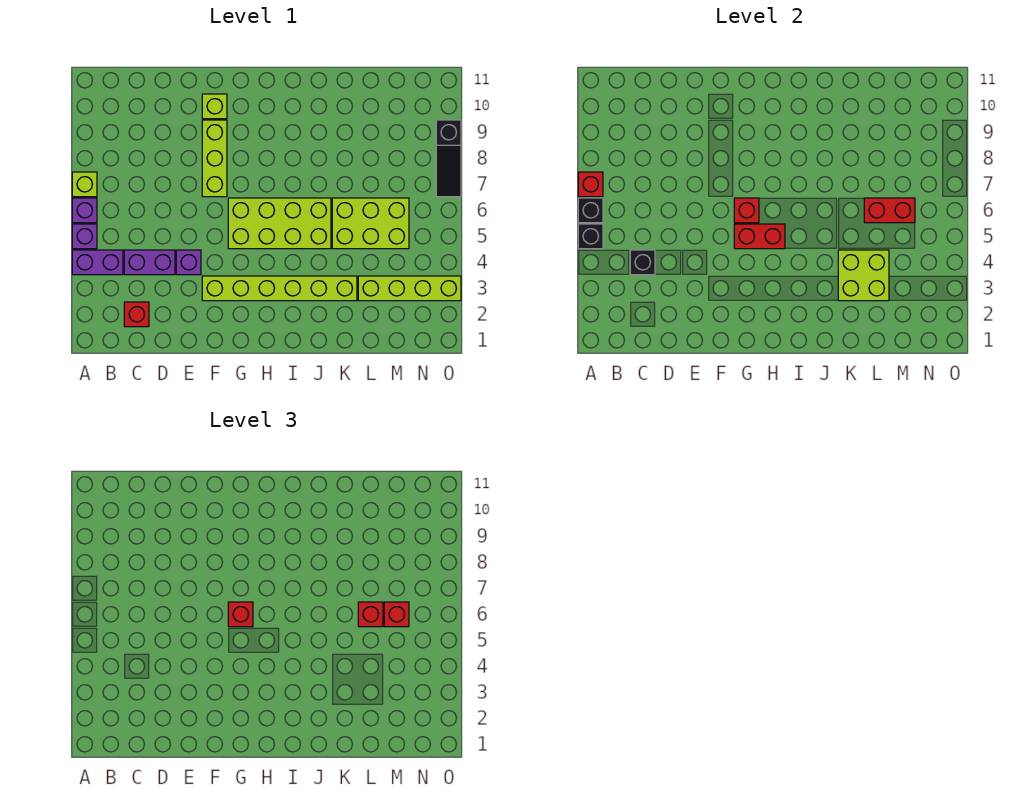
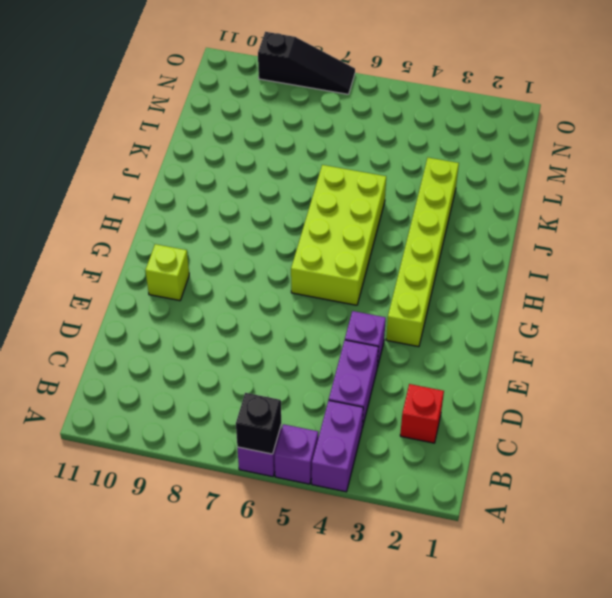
none -> lime 1x1 brick [72,172,97,197]
none -> lime 1x3 brick [202,120,227,197]
none -> lime 2x3 brick [332,198,409,249]

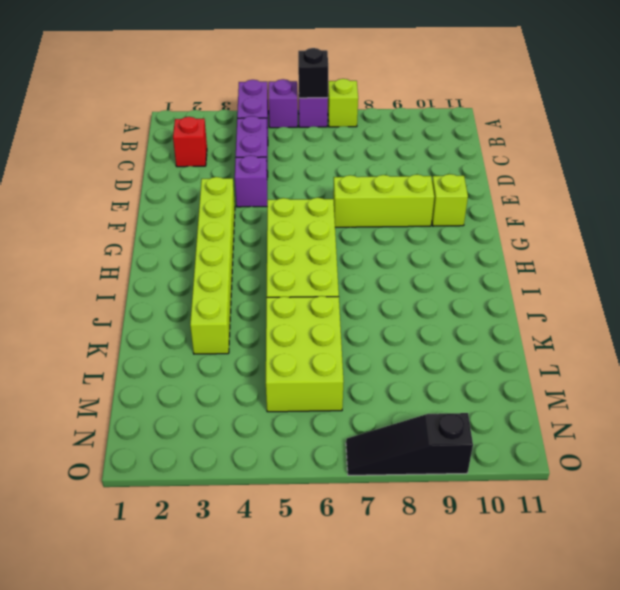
none -> lime 1x4 brick [358,276,461,301]
none -> black 1x1 brick [578,224,603,249]
none -> red 1x1 brick [578,172,603,197]

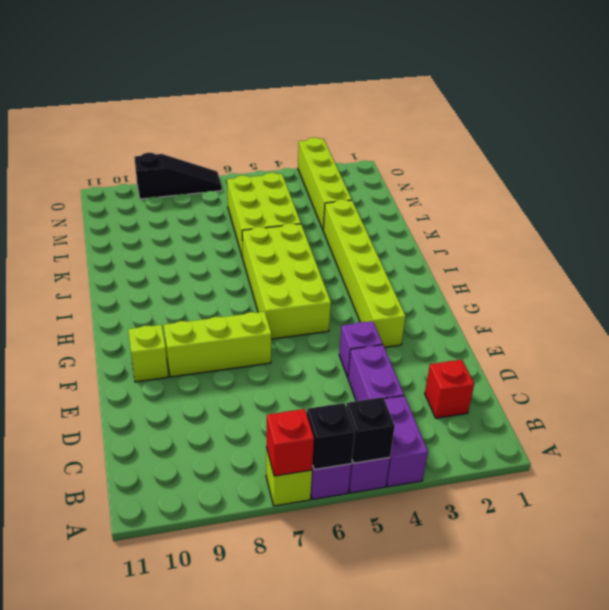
none -> black 1x1 brick [630,250,655,275]
none -> red 1x2 brick [734,224,785,249]
none -> red 1x1 brick [734,198,759,223]

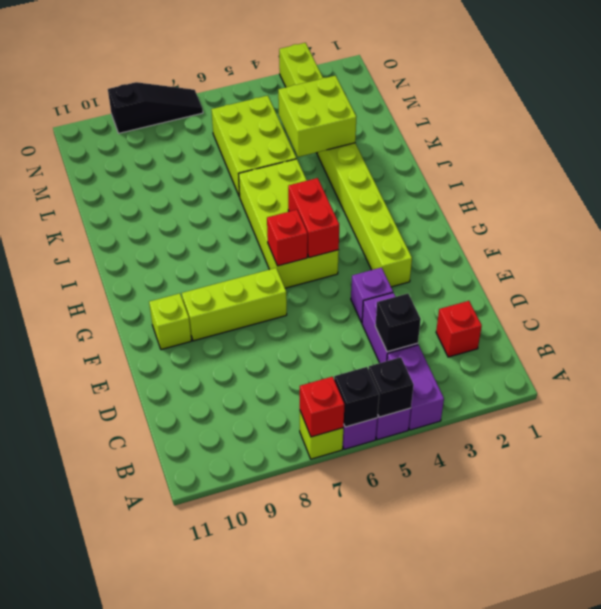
none -> red 1x2 brick [864,198,915,223]
none -> red 1x1 brick [228,602,253,627]
none -> red 1x1 brick [358,602,383,627]

